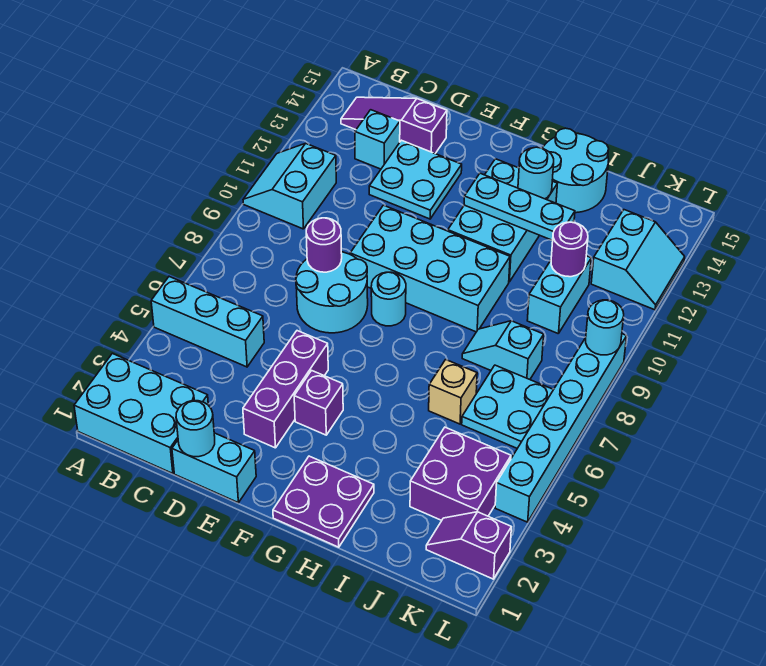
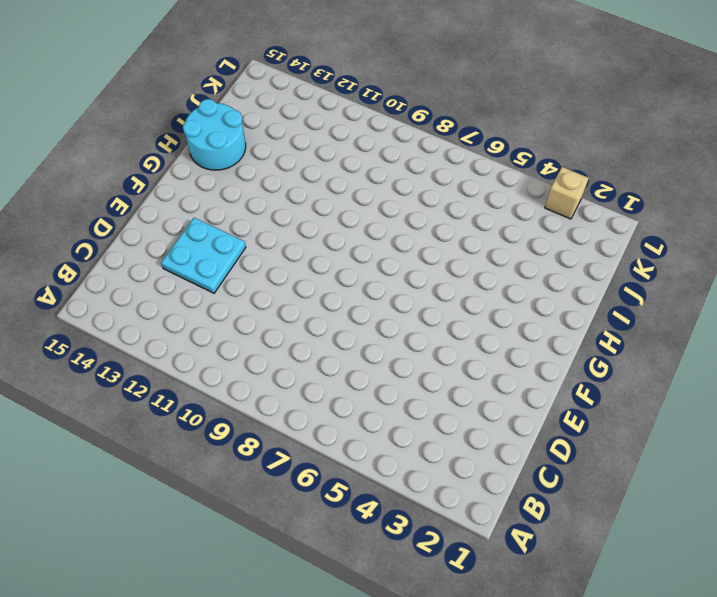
tan 1x1 brick [545,167,589,219] -> tan 1x1 brick moved to [429,360,477,424]
none -> cyan 2x3 brick [74,353,208,474]
none -> cyan 1x3 brick [151,277,264,367]
none -> cyan 2x2 slope [243,143,336,229]

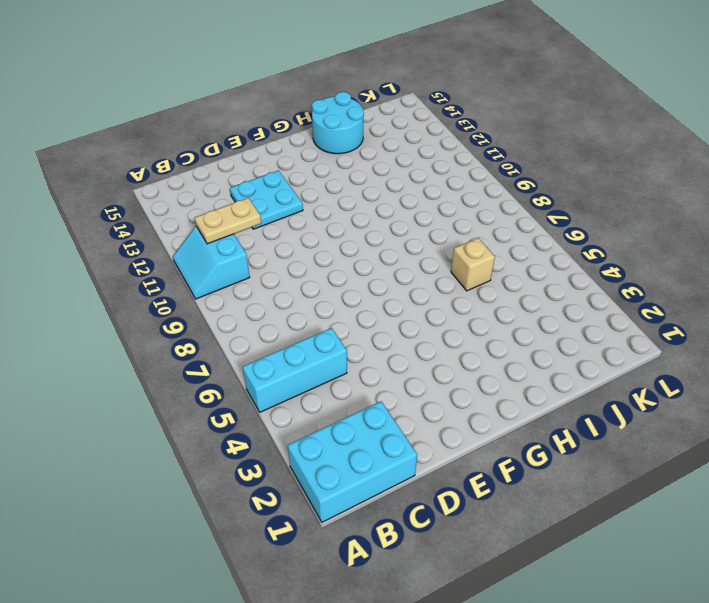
tan 1x2 plate [195,198,261,244] -> none
none -> purple 1x3 slope [341,97,447,153]
none -> cyan 1x1 brick [355,110,400,169]
none -> cyan 1x2 brick [172,433,256,503]

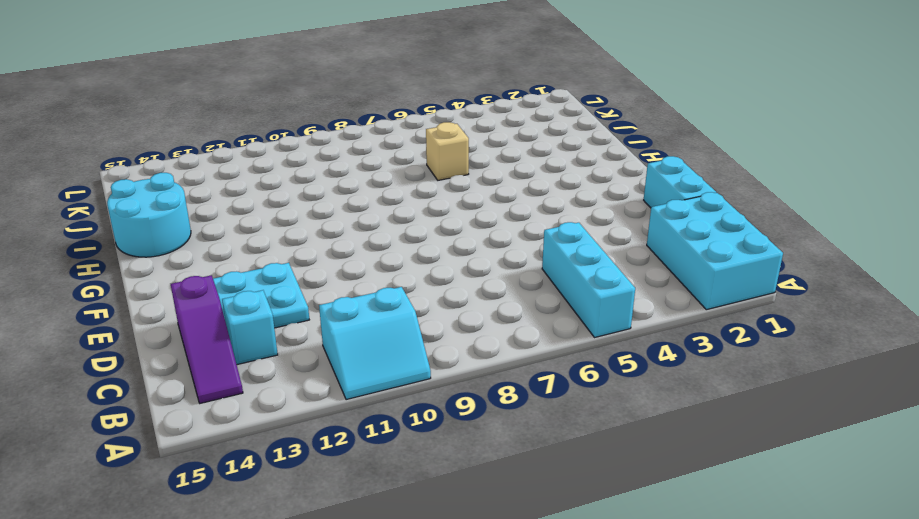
none -> cyan 2x2 round brick [296,252,368,333]
none -> purple 1x3 brick [243,331,328,448]
none -> cyan 2x4 brick [350,205,510,332]

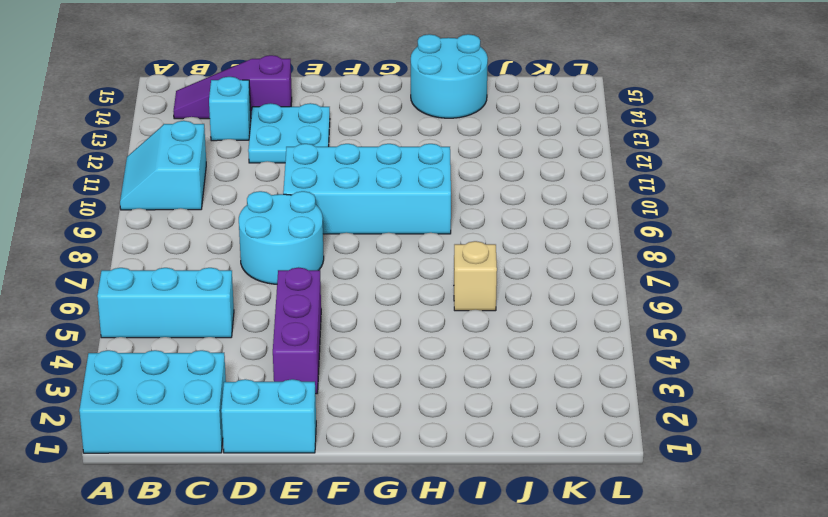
none -> purple 1x1 brick [294,370,343,435]
none -> cyan 1x1 round brick [371,272,406,326]
none -> purple 2x2 plate [273,456,374,547]

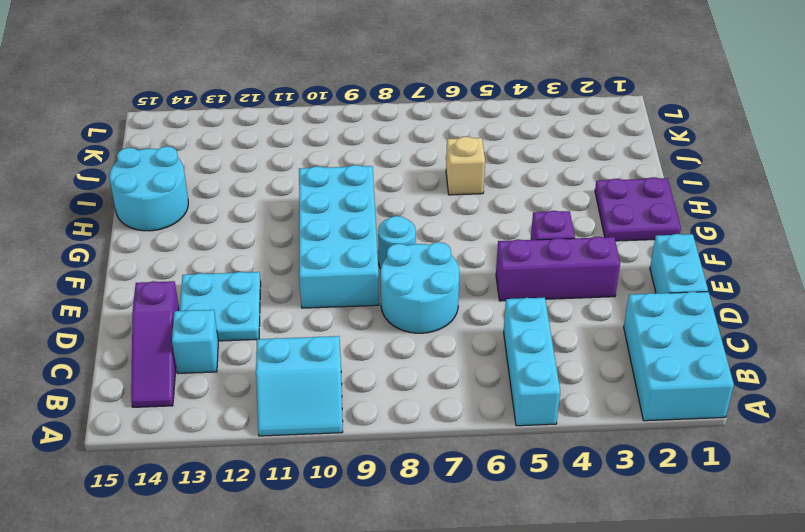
none -> cyan 2x3 brick [448,159,557,282]
none -> cyan 1x2 slope [462,321,544,379]
none -> purple 2x2 brick [410,427,511,520]

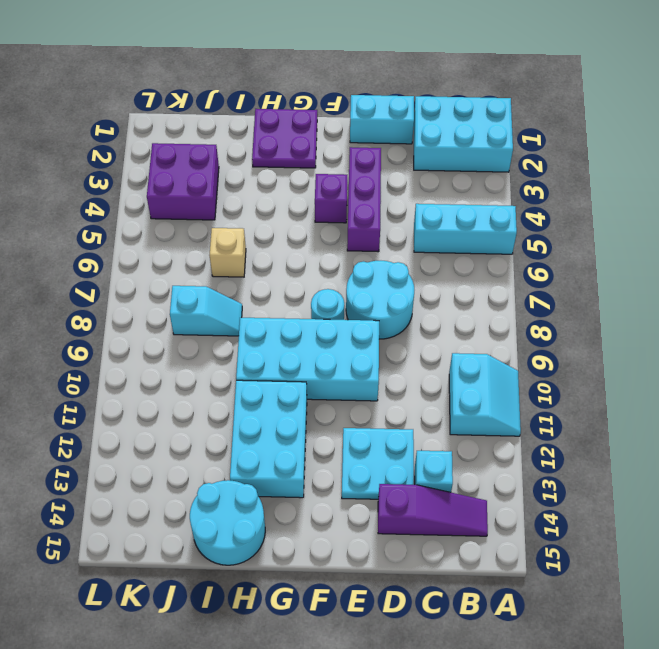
none -> cyan 2x2 plate [462,365,554,448]
none -> cyan 1x2 brick [527,256,591,334]
none -> purple 1x2 slope [426,512,511,579]

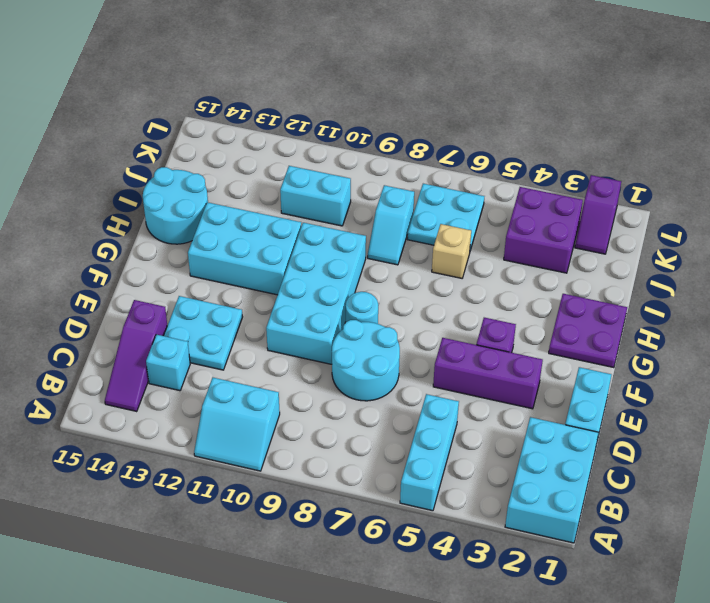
none -> cyan 2x2 slope [591,210,685,310]
none -> cyan 1x6 brick [495,334,627,522]
none -> cyan 1x1 round brick [176,401,215,457]

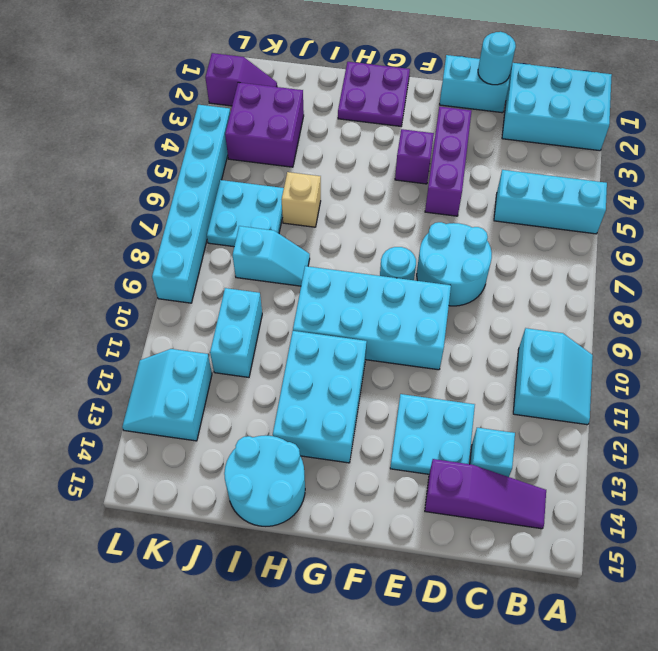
none -> purple 1x1 round brick [306,218,342,272]
none -> cyan 1x3 plate [464,173,575,240]
none -> cyan 1x1 round brick [518,147,554,199]

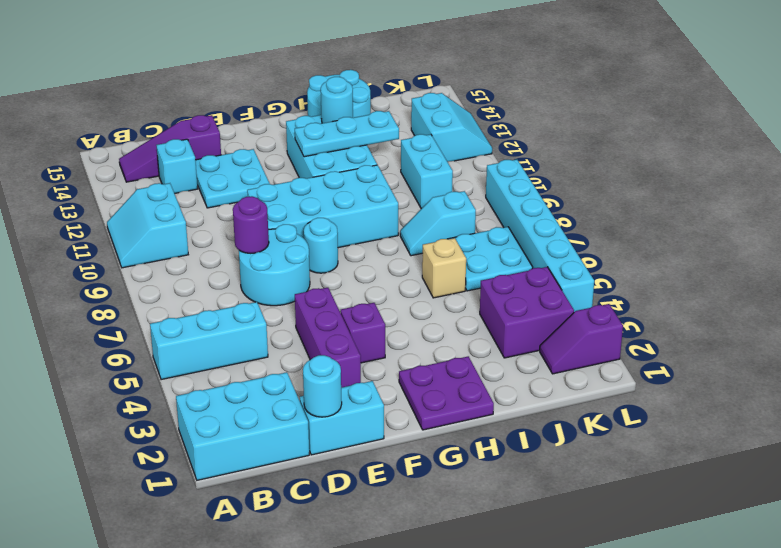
none -> purple 1x1 round brick [551,222,588,277]
none -> cyan 1x1 round brick [586,300,624,355]

